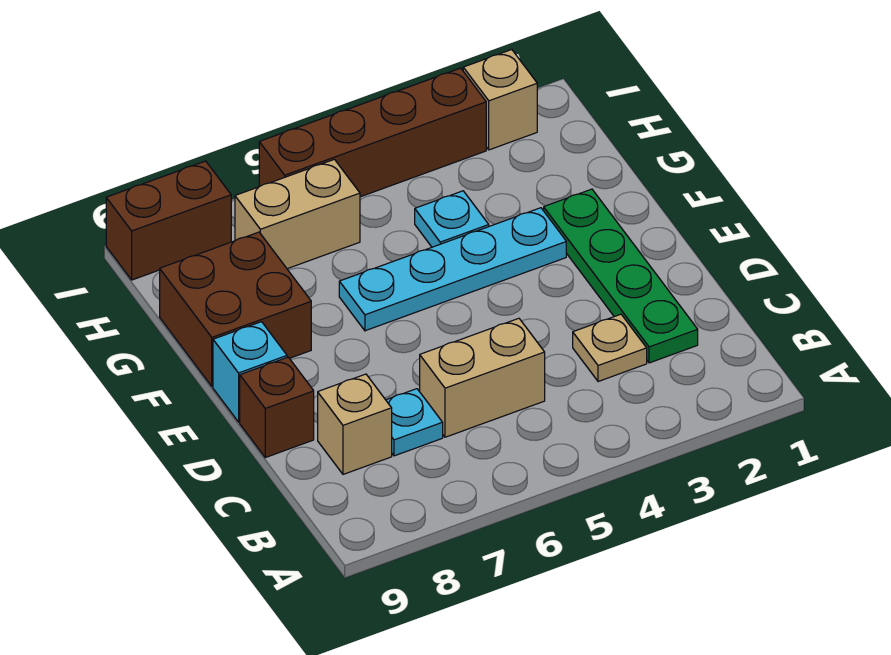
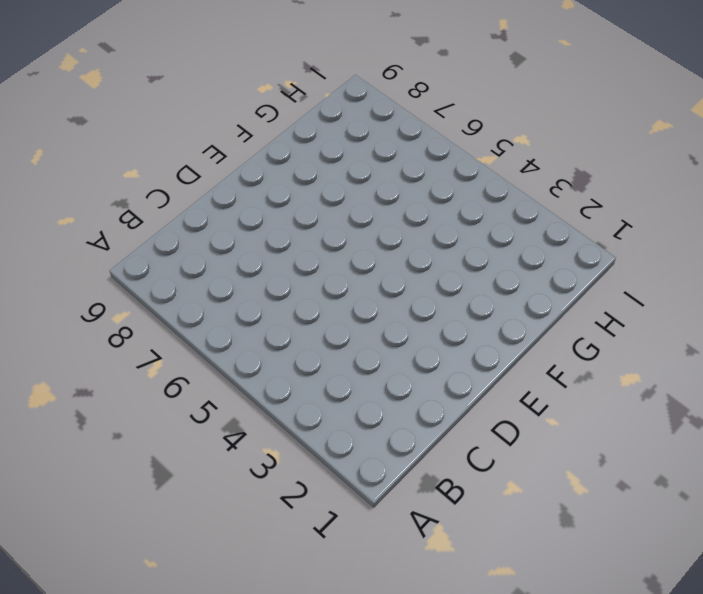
none -> green 1x4 plate [544,189,698,363]
none -> tan 1x1 plate [573,314,647,382]
none -> tan 1x2 brick [420,318,545,437]

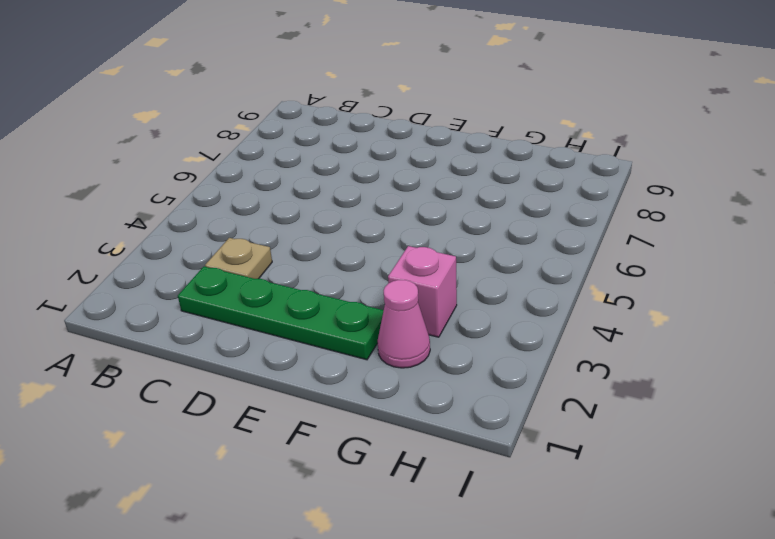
pink 1x1 cone [377,280,430,368] -> none
pink 1x1 brick [388,246,457,337] -> none
none -> tan 1x2 brick [420,318,545,437]
none -> cyan 1x1 plate [386,389,443,456]
none -> tan 1x1 brick [318,374,392,474]

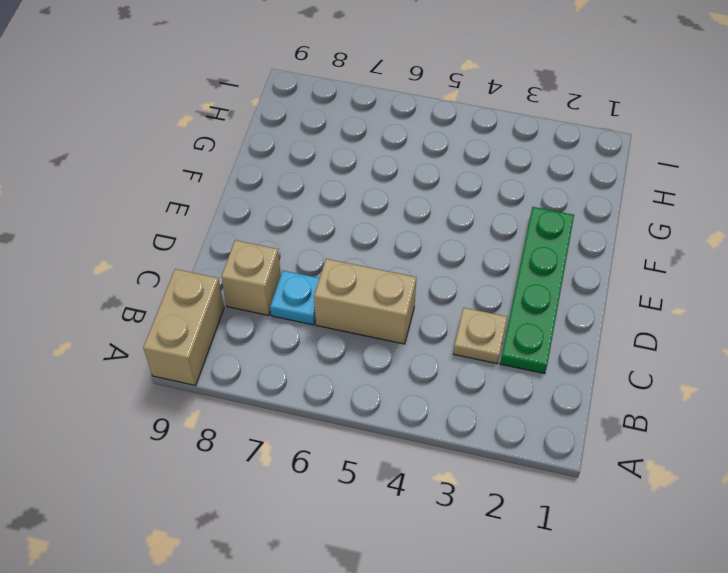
tan 1x2 brick [143,269,224,386] -> tan 1x2 brick turned to [235,159,360,269]
none -> brown 1x1 brick [240,357,314,458]
none -> cyan 1x1 brick [213,322,287,422]
none -> cyan 1x4 plate [339,208,566,331]

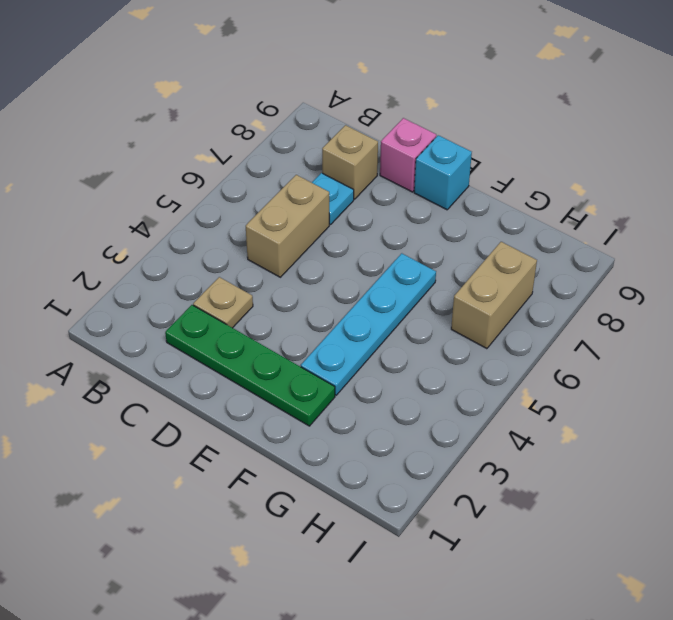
pink 1x1 brick [380,118,436,192] -> brown 1x1 brick [240,357,314,458]
none -> brown 2x2 brick [160,232,311,386]
none -> cyan 1x1 plate [415,191,489,247]
none -> tan 1x1 brick [463,50,537,150]

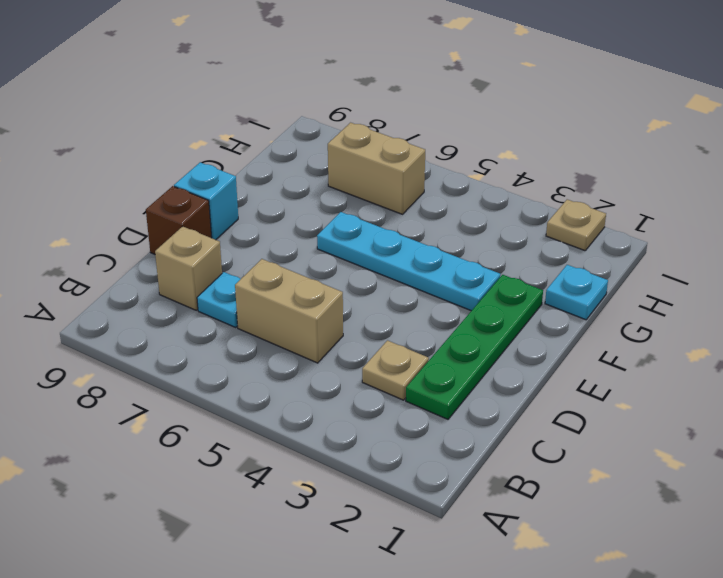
cyan 1x1 plate [545,265,608,320] -> cyan 1x1 plate moved to [415,191,489,247]
tan 1x1 plate [546,199,606,251] -> tan 1x1 brick [463,50,537,150]
none -> brown 2x2 brick [160,232,311,386]
none -> brown 1x4 brick [259,68,486,197]
none -> brown 1x2 brick [106,161,231,280]

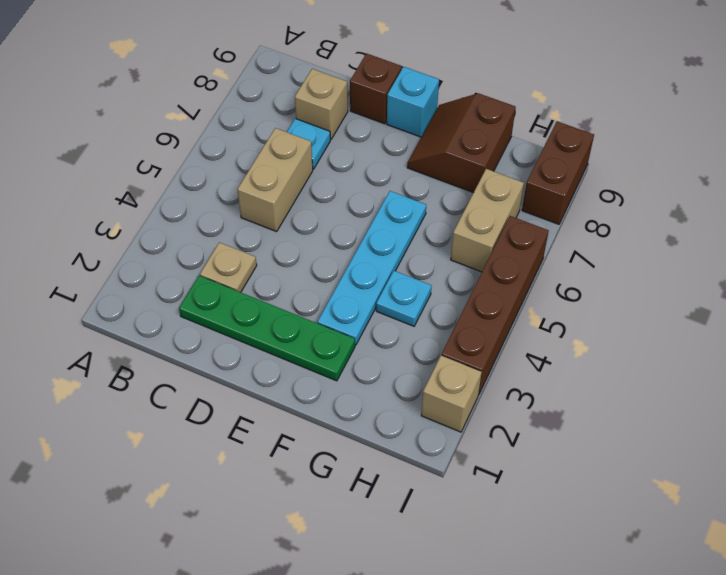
brown 2x2 slope [407,93,516,193] -> brown 2x2 brick [160,232,311,386]

